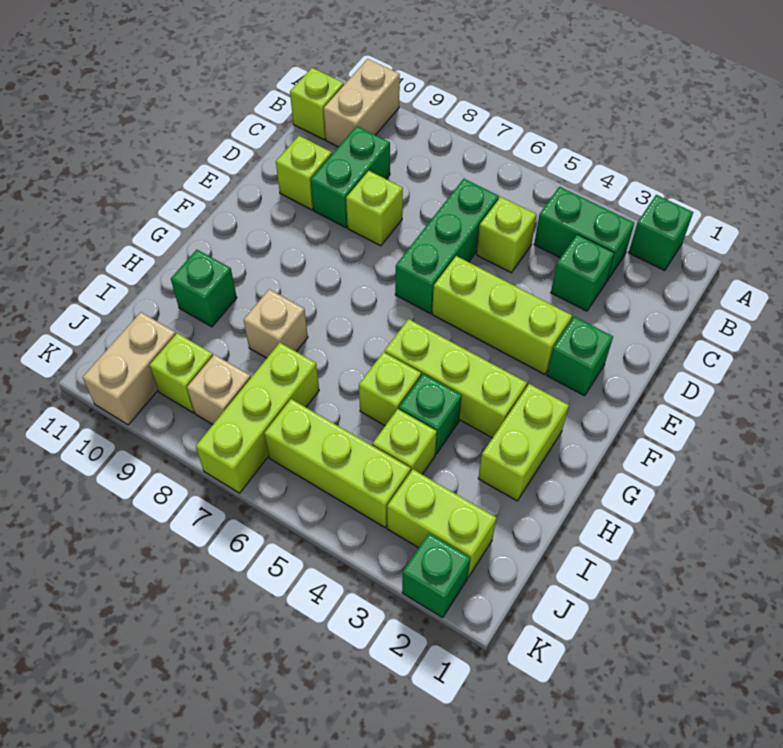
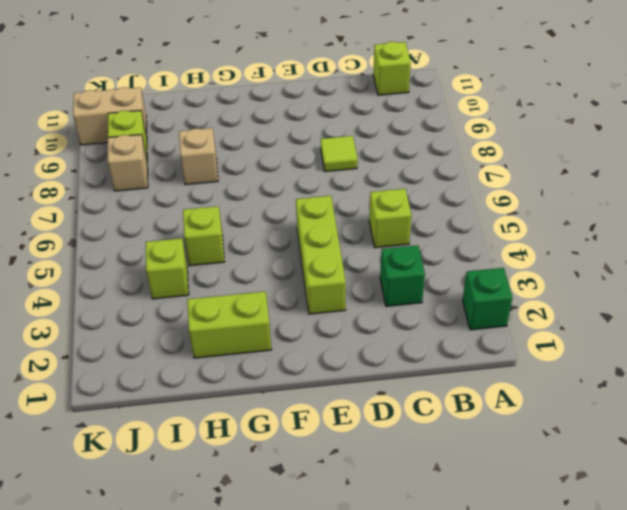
lime 1x1 tile [320,136,358,172] -> lime 1x1 brick [346,171,403,246]
none -> tan 1x2 brick [324,59,400,147]
none -> green 1x2 brick [534,187,634,281]
none -> green 1x3 brick [395,179,499,313]

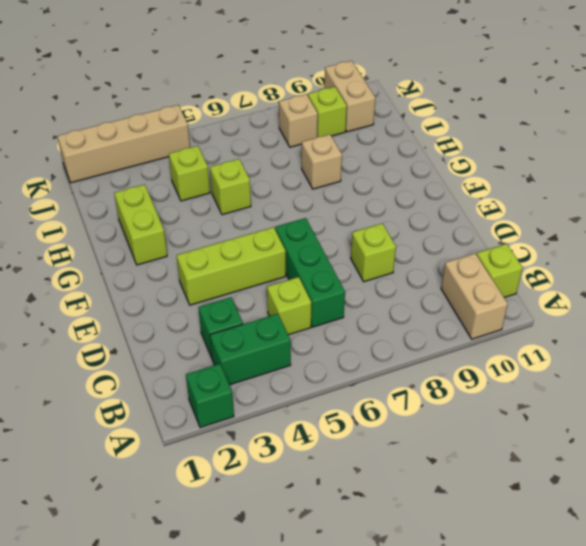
tan 1x4 brick [57,105,190,183] -> green 1x1 brick [402,533,470,618]
none -> green 1x2 brick [311,126,390,228]
none -> lime 1x1 brick [276,136,332,210]
none -> green 1x1 brick [547,317,613,396]

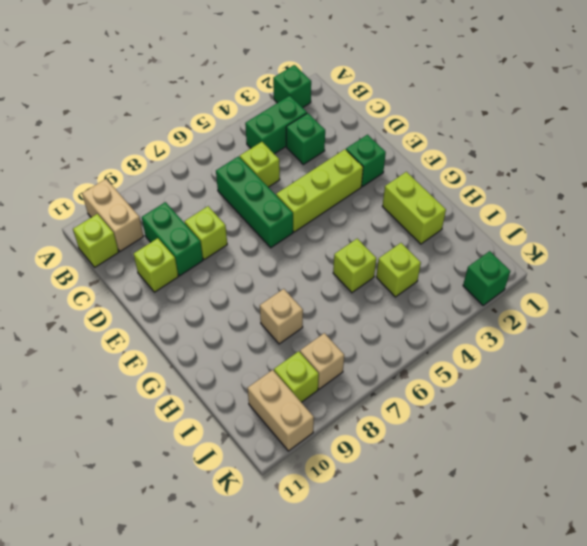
none -> lime 1x3 brick [385,319,527,438]
none -> green 1x1 brick [399,374,462,454]
none -> green 1x1 brick [171,250,237,327]

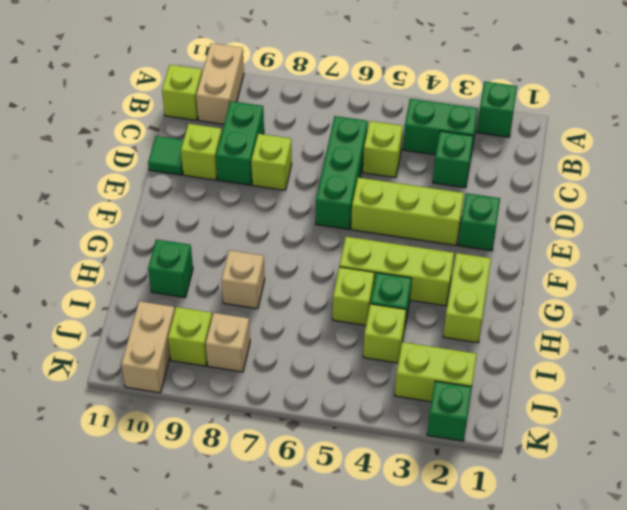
green 1x1 tile [148,136,184,175] -> none
none -> lime 1x3 brick [196,343,319,493]
none -> lime 1x3 brick [264,399,411,527]

